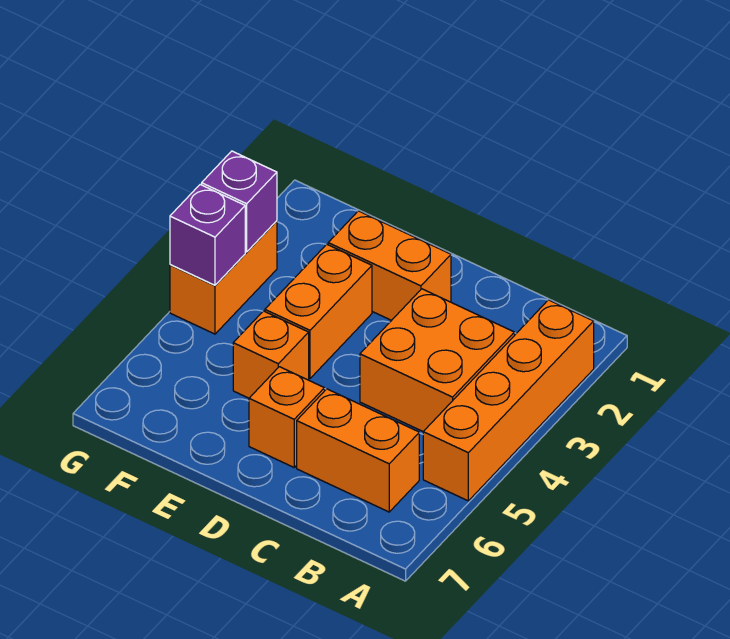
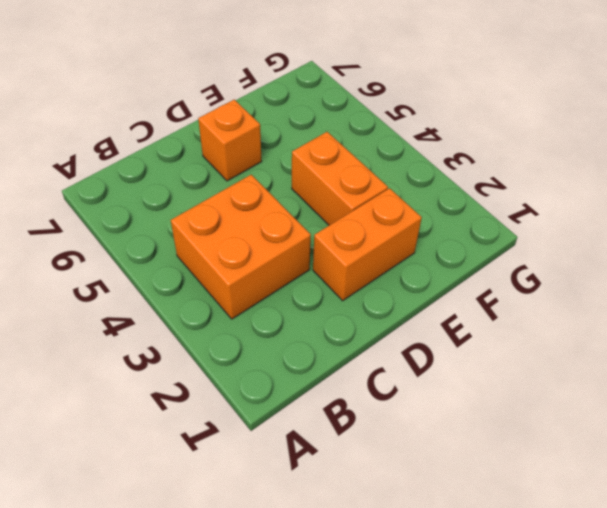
none -> orange 1x4 brick [423,300,594,501]
none -> orange 1x2 brick [297,389,419,512]

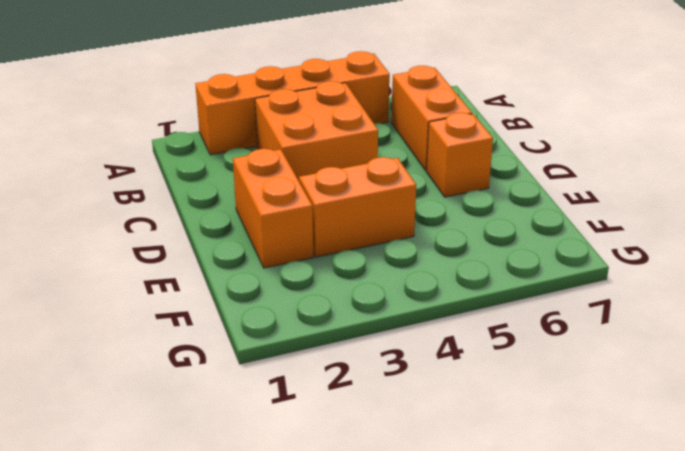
none -> orange 1x1 brick [233,311,309,398]
none -> orange 1x2 brick [170,221,277,334]

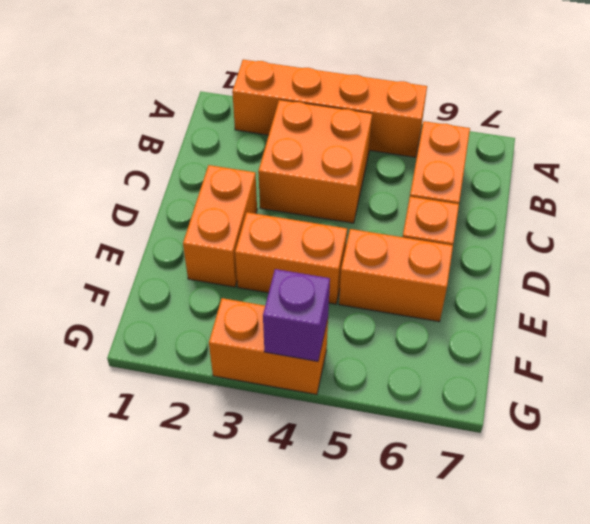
orange 1x2 brick [339,229,453,322] -> orange 1x1 brick [233,311,309,398]
none -> purple 1x1 brick [202,151,277,252]

